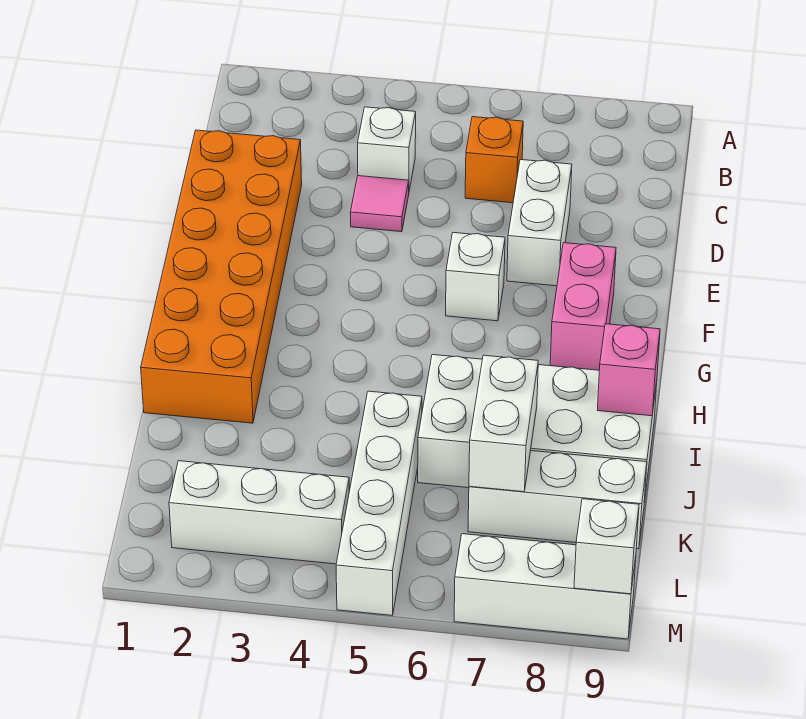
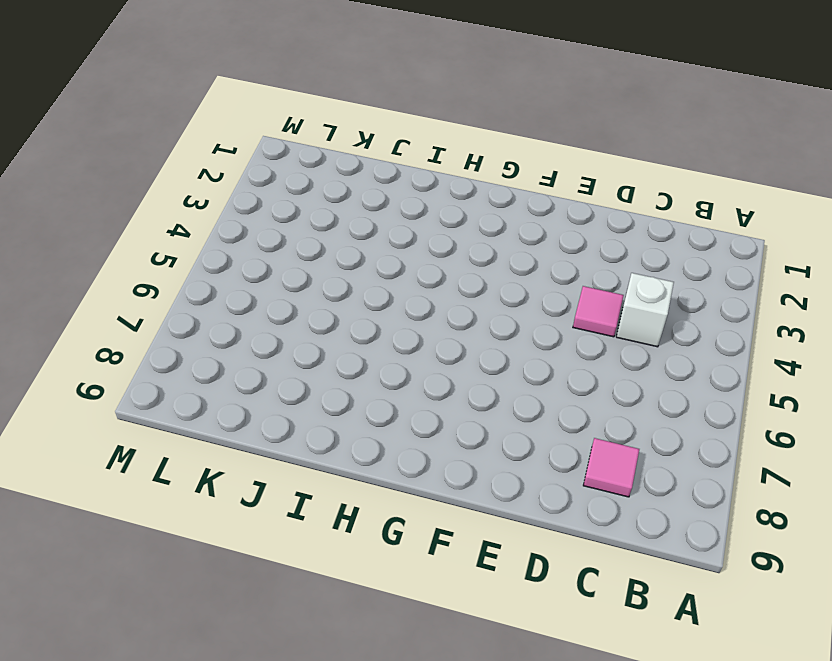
pink 1x1 tile [583,438,639,497] -> none
none -> orange 1x1 brick [465,117,523,203]
none -> orange 2x6 brick [141,130,302,423]
none -> white 1x2 brick [507,160,572,286]

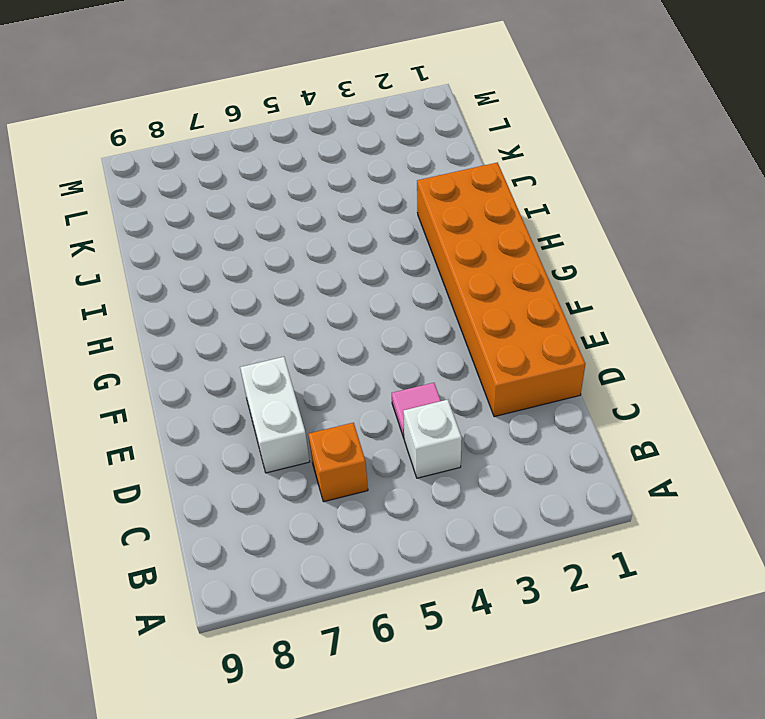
none -> white 1x1 brick [446,233,505,321]
none -> pink 1x2 brick [550,243,616,370]
none -> white 2x4 brick [418,355,657,503]

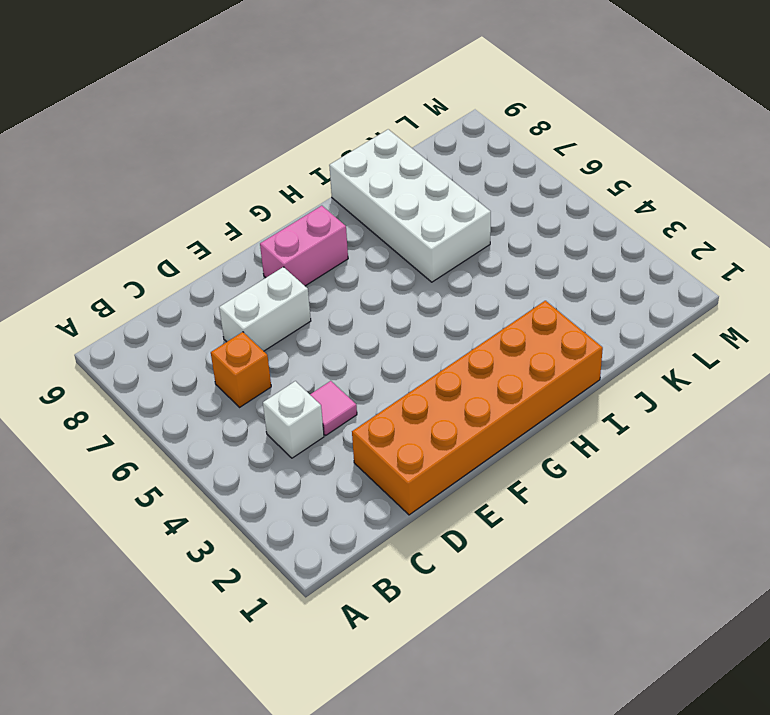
none -> white 1x1 brick [446,233,505,321]
none -> white 1x4 brick [336,391,422,615]
none -> white 1x3 brick [468,451,647,549]

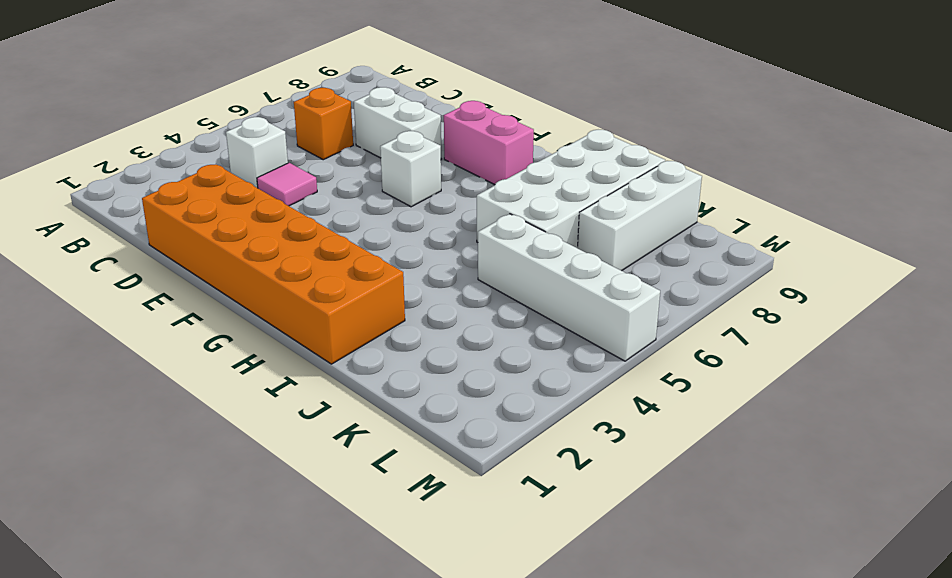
none -> white 1x3 brick [169,461,349,564]
none -> white 1x3 brick [454,534,636,639]
none -> pink 1x1 brick [598,324,660,416]

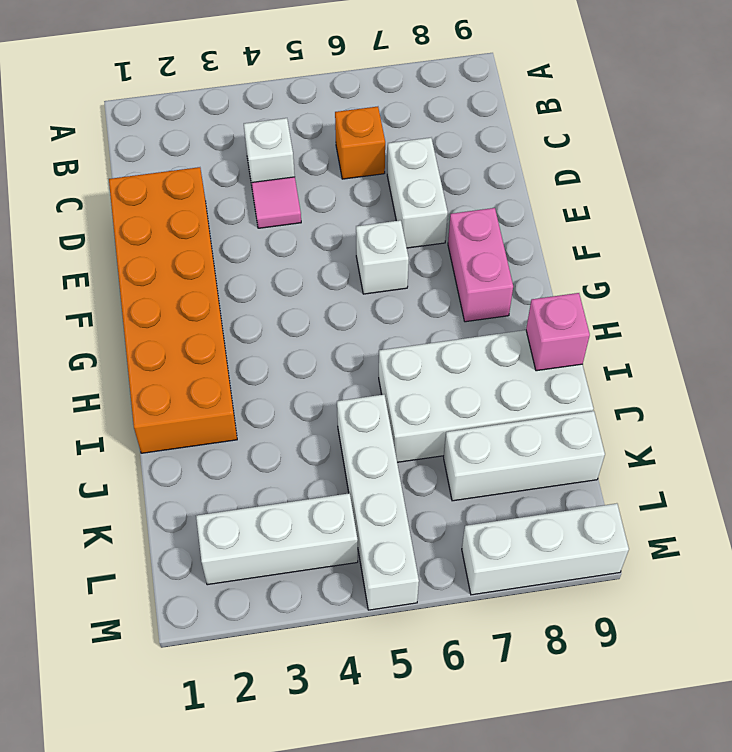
none -> white 1x2 brick [469,355,538,492]
none -> white 1x1 brick [574,499,639,594]

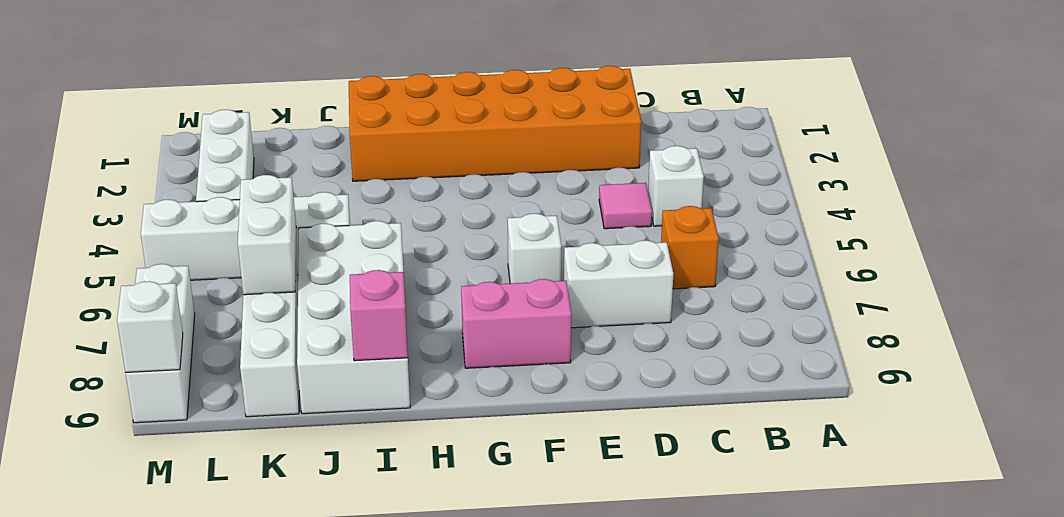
white 1x2 brick [238,175,296,295] -> white 1x2 brick turned to [469,355,538,492]

